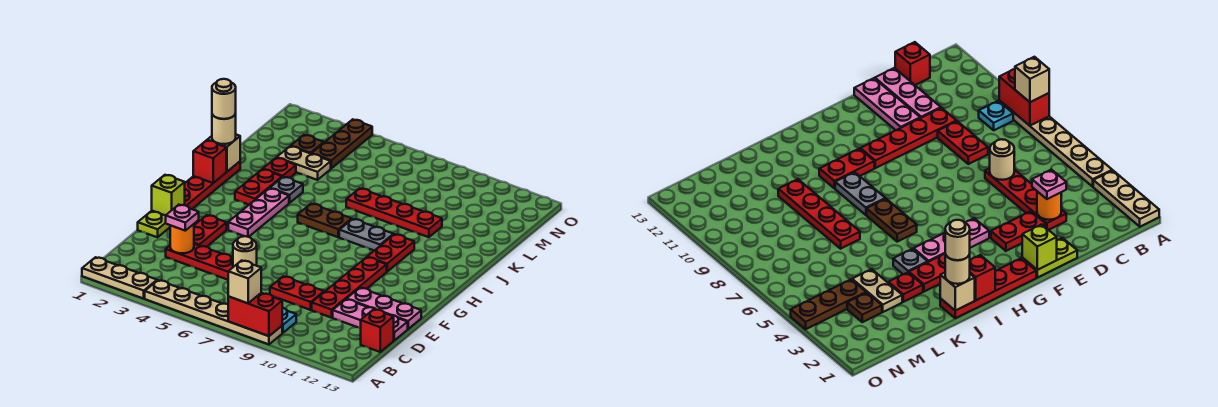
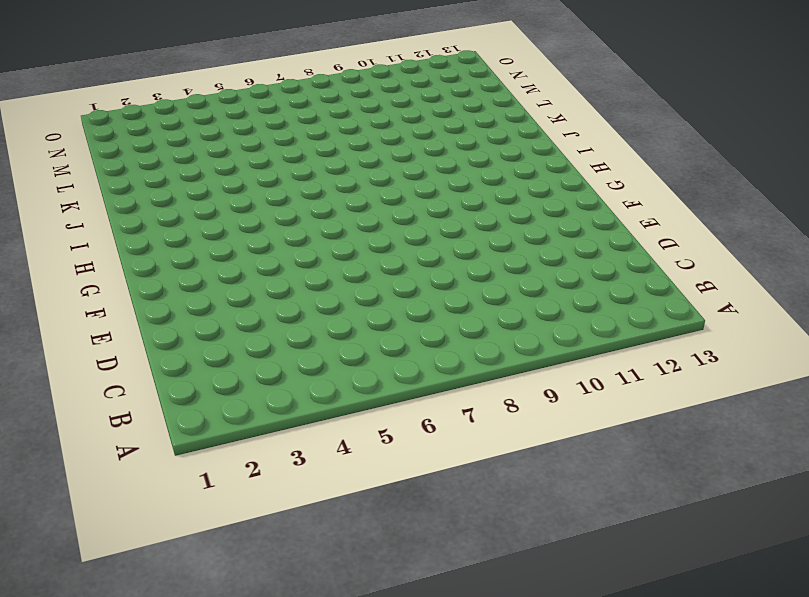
none -> tan 1x3 plate [82,257,157,299]
none -> tan 1x6 plate [145,280,282,345]
none -> cyan 1x1 plate [282,308,296,333]
none -> red 1x1 brick [361,309,394,352]

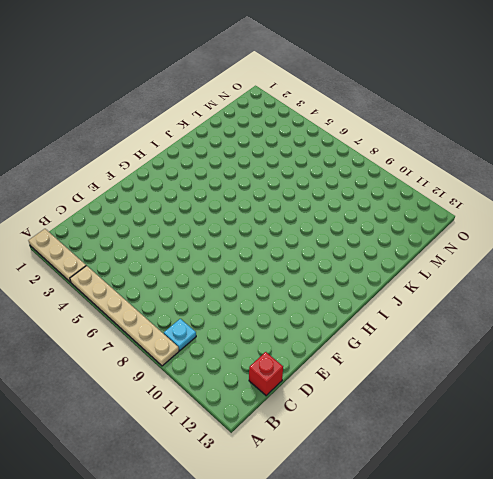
none -> red 1x4 plate [166,244,233,280]
none -> red 1x2 plate [270,276,324,310]
none -> red 1x4 plate [312,257,387,318]
none -> pink 1x3 plate [333,299,408,340]

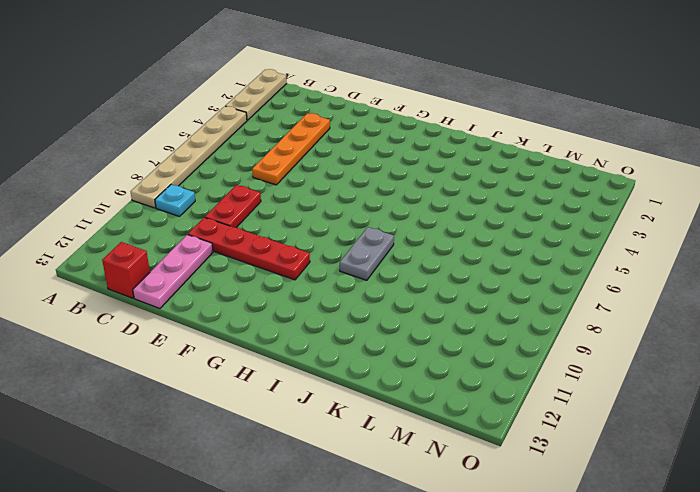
orange 1x4 plate [252,113,330,185] -> red 1x4 plate [166,244,233,280]
none -> lime 1x2 plate [138,211,170,237]
none -> red 1x2 plate [194,215,227,247]
none -> pink 1x3 plate [347,288,421,329]
none -> red 1x4 plate [185,162,240,209]

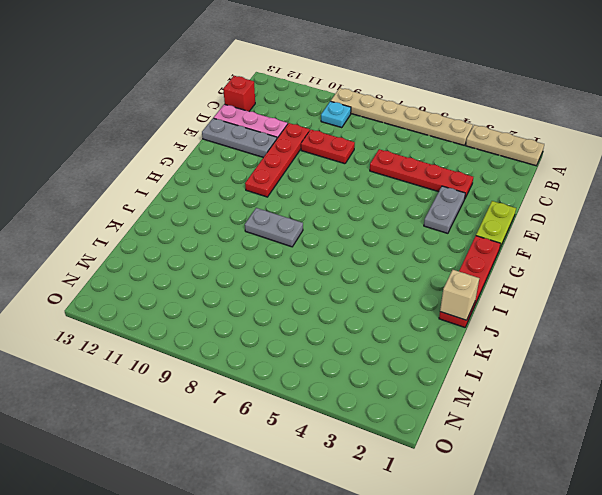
grey 1x2 plate [424,186,465,233] -> red 1x2 plate [194,215,227,247]
grey 1x3 plate [202,118,277,157] -> pink 1x3 plate [347,288,421,329]
none -> pink 1x3 plate [228,188,289,237]
none -> red 1x2 plate [368,234,414,272]
none -> red 1x2 plate [235,169,282,205]
none -> brown 1x2 plate [298,204,352,237]

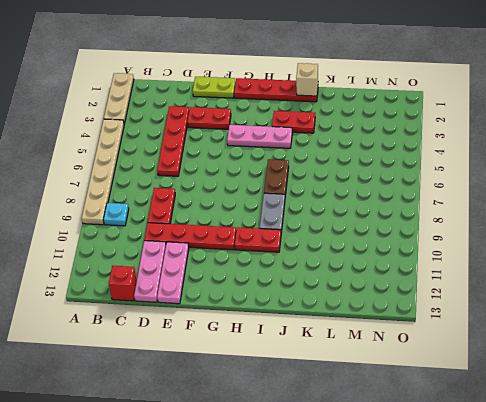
none -> grey 1x1 plate [270,177,303,203]
none -> red 1x1 plate [263,158,296,178]
none -> red 1x4 plate [346,188,442,237]
none -> tan 1x2 plate [277,146,331,180]

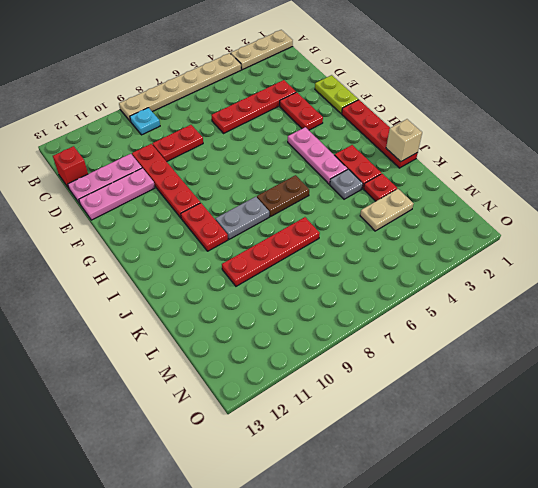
none -> brown 1x1 plate [291,135,324,154]
none -> brown 1x3 plate [312,119,372,168]
none -> red 1x2 brick [228,293,282,336]
none -> orange 1x1 round brick [170,224,194,253]

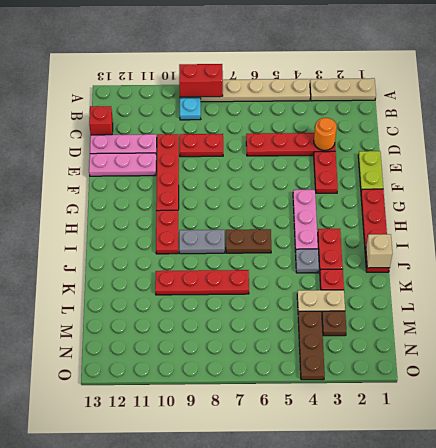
none -> tan 1x1 round brick [233,236,257,267]
none -> lime 1x1 brick [152,175,185,216]
none -> red 1x1 brick [193,140,226,183]
none -> tan 1x1 brick [228,260,261,303]

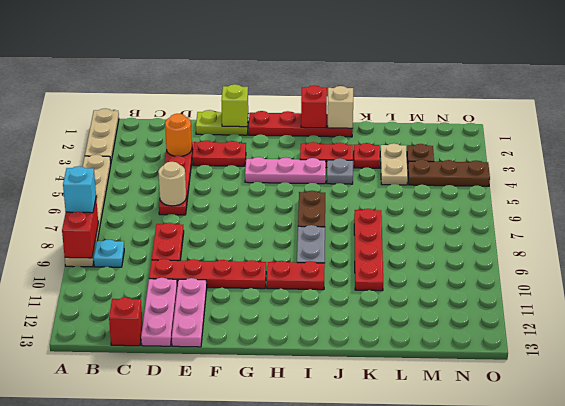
cyan 1x1 brick [63,166,96,213] -> tan 1x1 brick [228,260,261,303]
none -> pink 1x1 plate [166,205,199,231]
none -> tan 1x1 round brick [212,114,236,144]
none -> tan 1x1 round brick [212,79,236,119]

